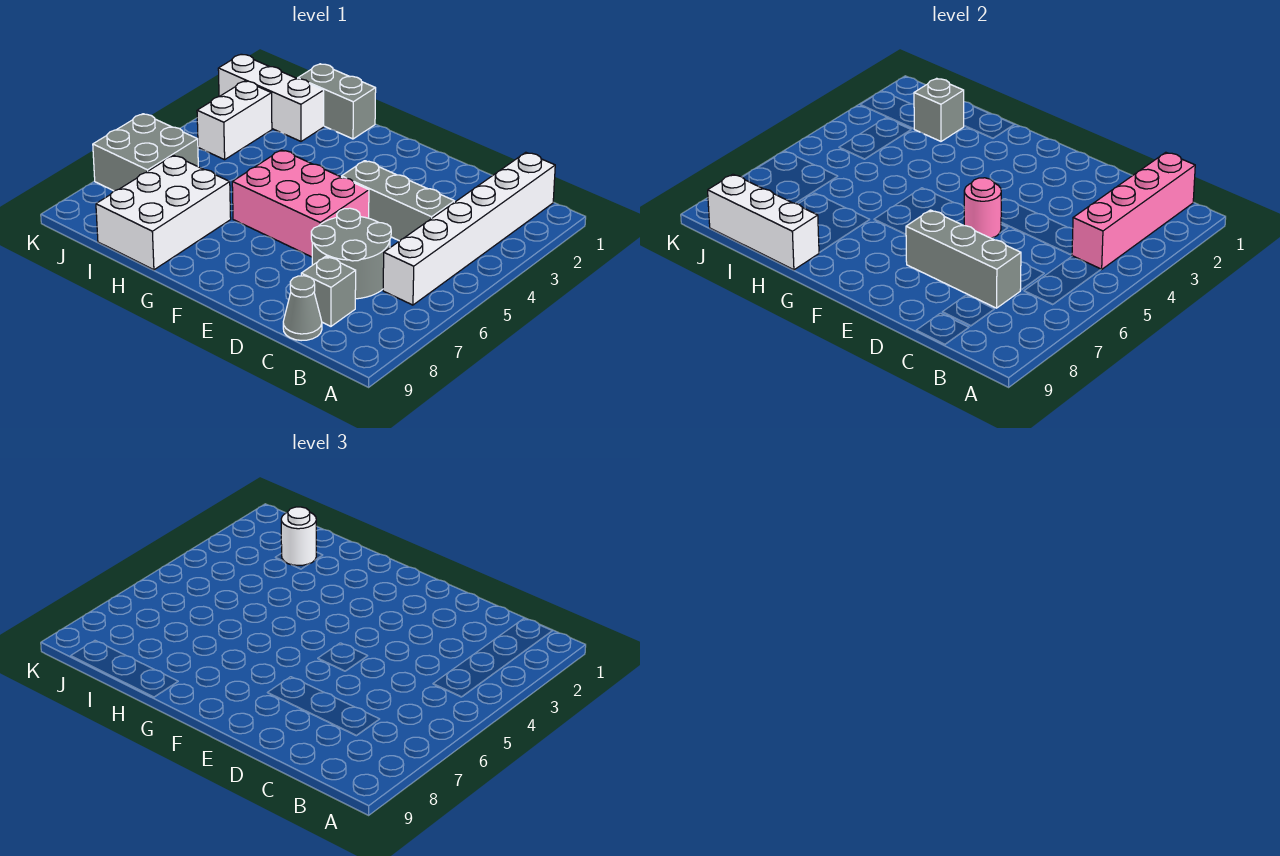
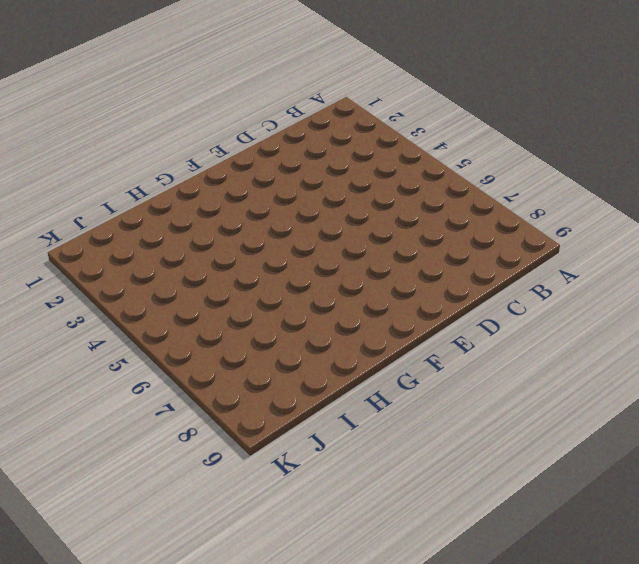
none -> white 1x6 brick [383,152,555,305]
none -> grey 1x3 brick [342,161,454,241]
none -> grey 2x2 round brick [311,208,391,299]

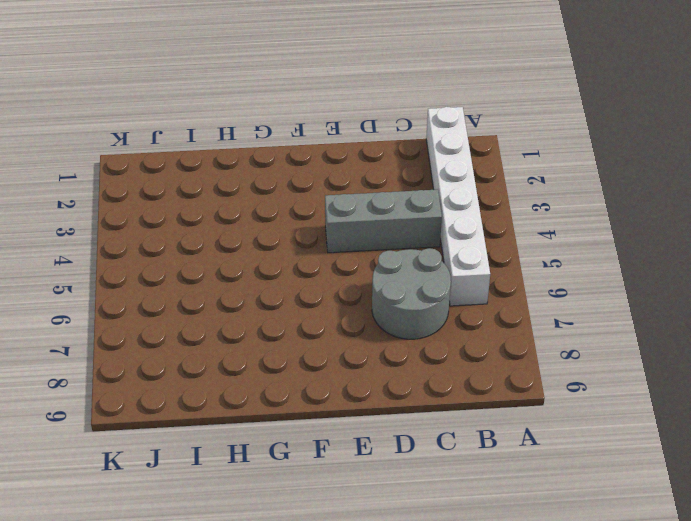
none -> grey 1x1 brick [301,256,356,326]
none -> grey 1x1 cone [283,276,322,341]
none -> pink 2x3 brick [232,150,369,257]

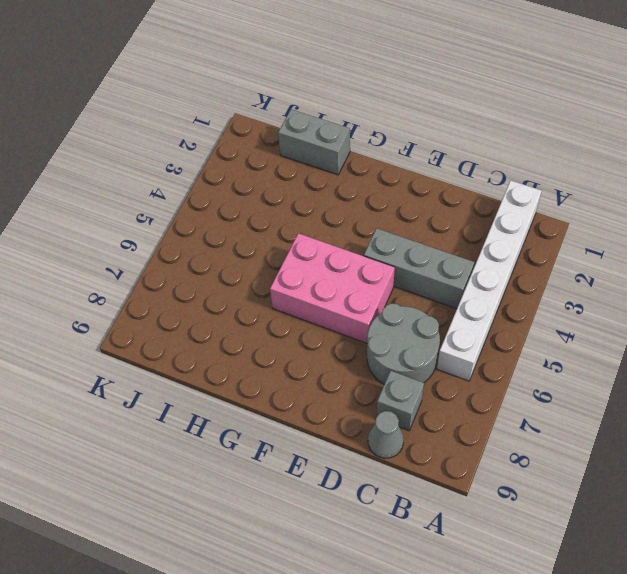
none -> white 2x3 brick [96,155,231,270]
none -> white 1x3 brick [218,54,324,141]
none -> white 1x2 brick [197,81,272,160]

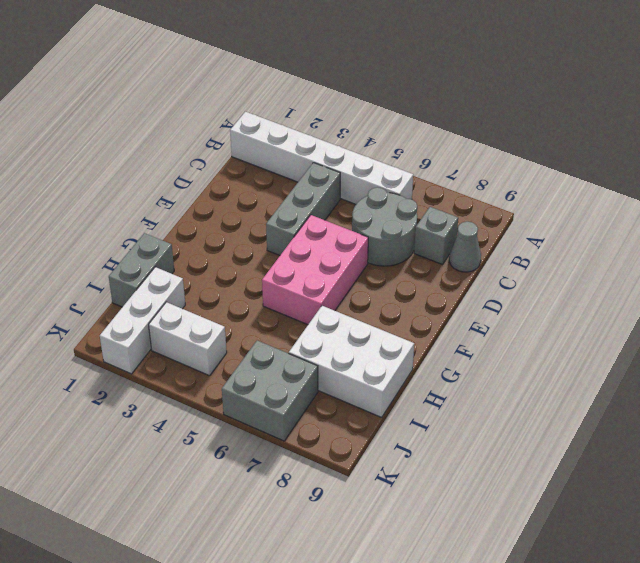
none -> pink 1x4 brick [1072,152,1195,269]
none -> grey 1x3 brick [906,210,1021,308]
none -> pink 1x1 round brick [964,178,1001,238]

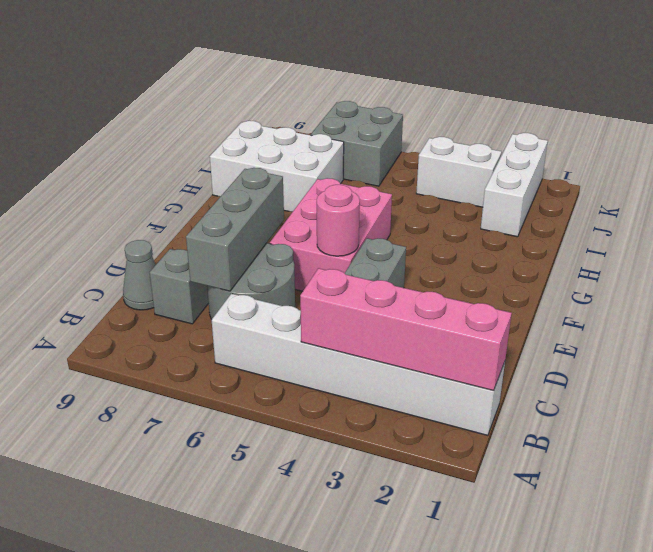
none -> grey 1x2 brick [298,64,376,139]
none -> white 1x3 brick [708,174,819,270]
none -> grey 1x1 brick [914,78,964,141]

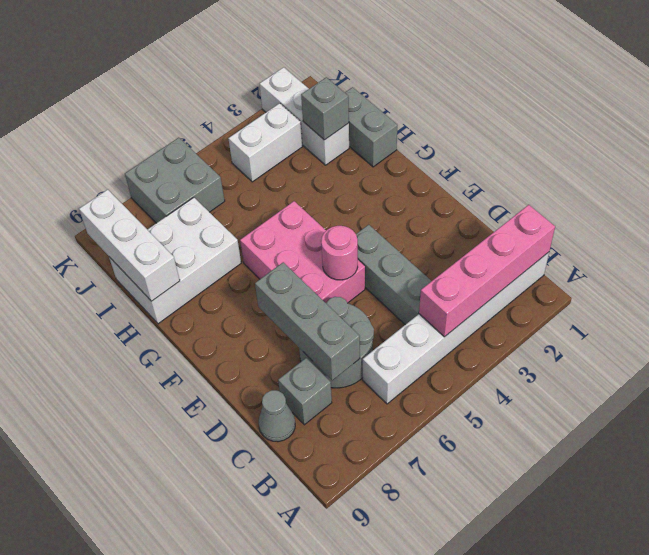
none -> white 1x1 round brick [281,507,316,565]

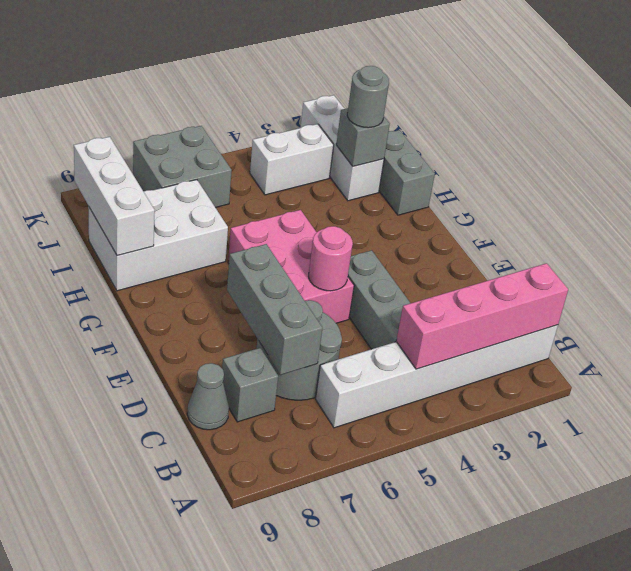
grey 1x1 round brick [347,66,389,128] -> white 1x1 round brick [281,507,316,565]

